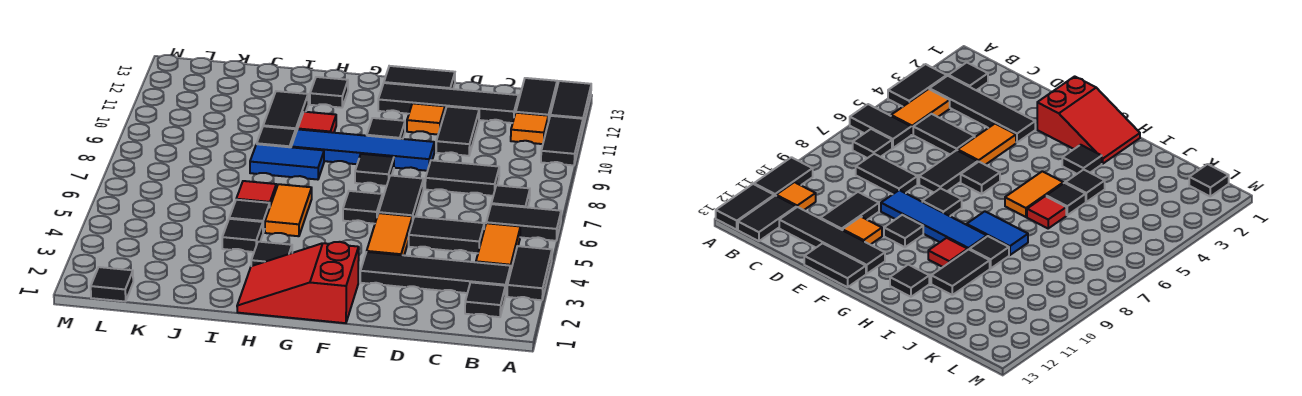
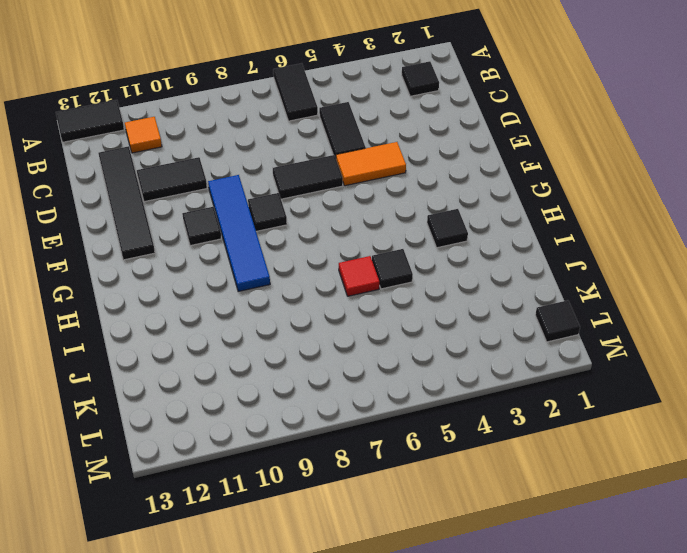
none -> black 1x2 tile [507,246,552,300]
none -> black 1x2 tile [541,116,583,165]
none -> black 1x4 tile [360,252,511,296]
none -> orange 1x2 tile [476,223,520,273]

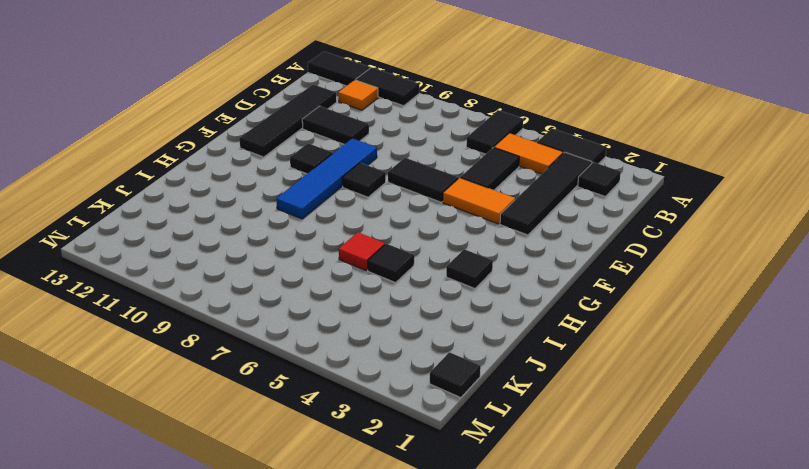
none -> black 1x1 tile [491,185,530,208]
none -> black 1x2 tile [516,78,557,122]
none -> black 1x2 tile [425,160,499,196]
none -> orange 1x1 tile [407,103,445,135]

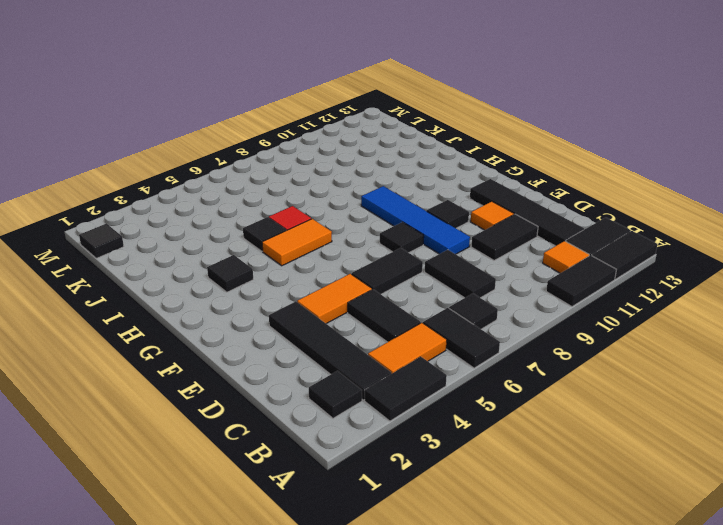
none -> black 1x2 tile [384,66,455,89]
none -> red 2x3 slope [237,242,359,323]
none -> black 1x1 tile [343,191,382,224]
none -> blue 1x2 tile [250,144,324,180]

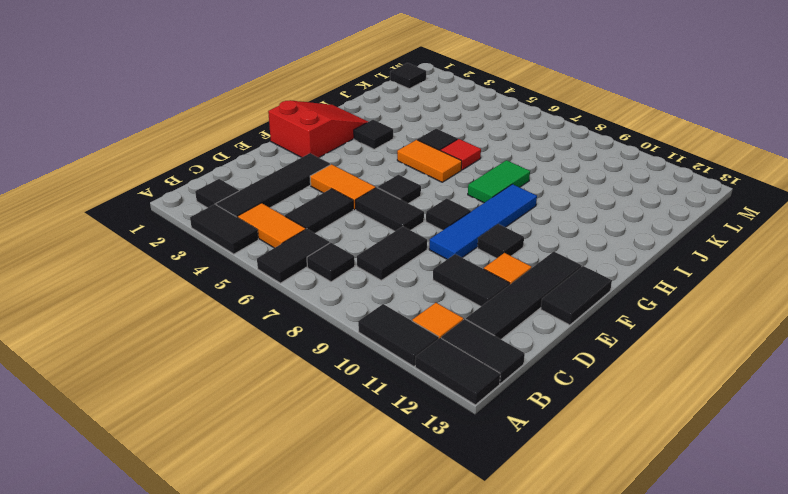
green 1x2 tile [468,160,530,203] -> blue 1x2 tile [250,144,324,180]
none -> red 1x1 tile [298,112,336,133]
none -> black 1x1 tile [310,77,348,108]
none -> black 1x1 tile [222,219,263,252]
none -> black 1x1 tile [257,126,296,147]

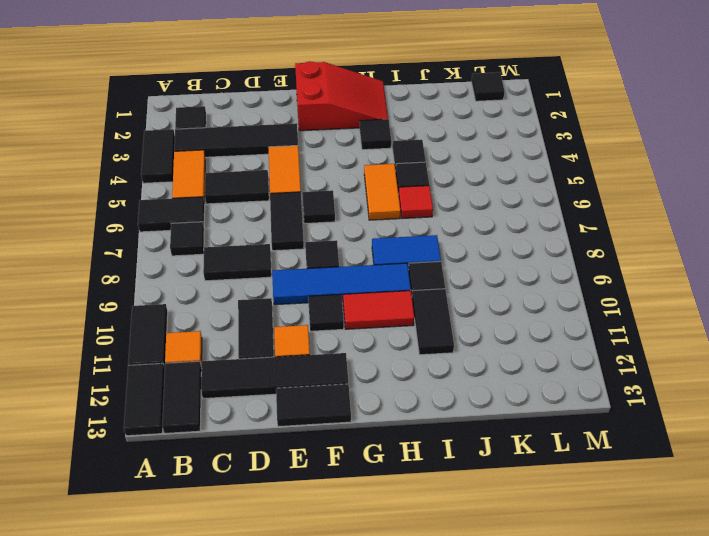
red 1x2 tile [343,291,414,329] -> red 1x1 tile [298,112,336,133]
none -> black 1x1 tile [310,77,348,108]

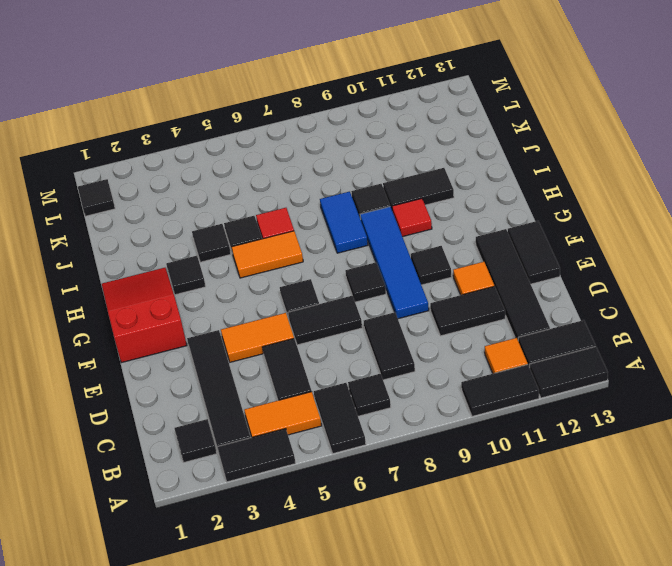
none -> black 1x1 tile [310,77,348,108]

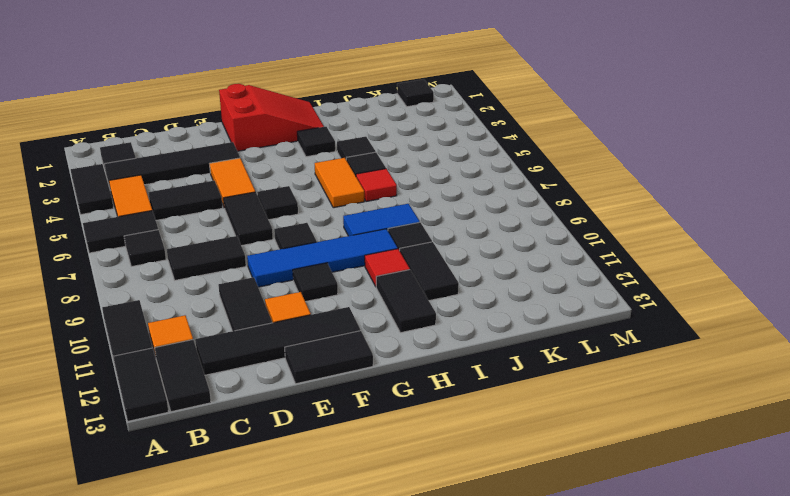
black 1x2 tile [376,270,436,333] -> black 1x1 tile [310,77,348,108]

